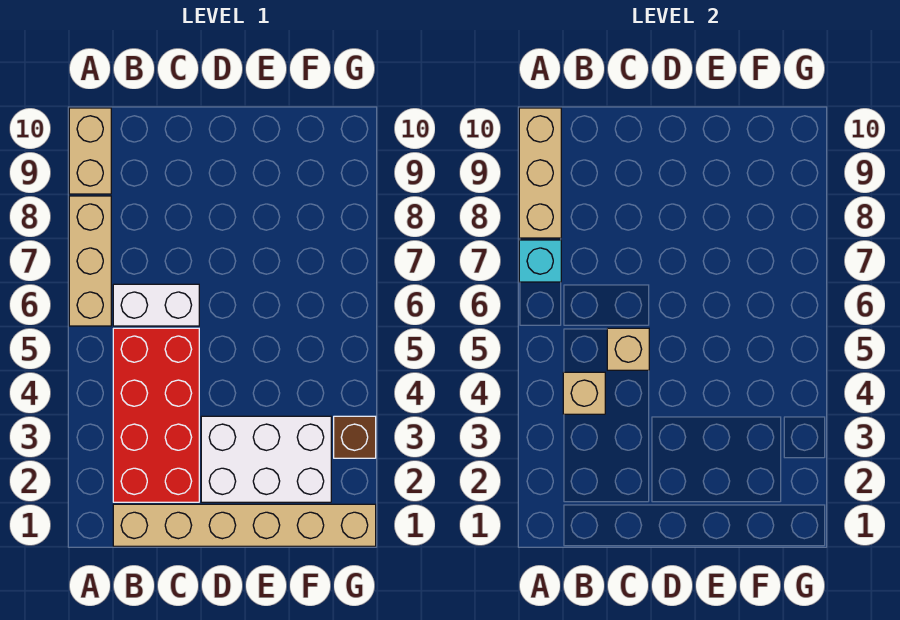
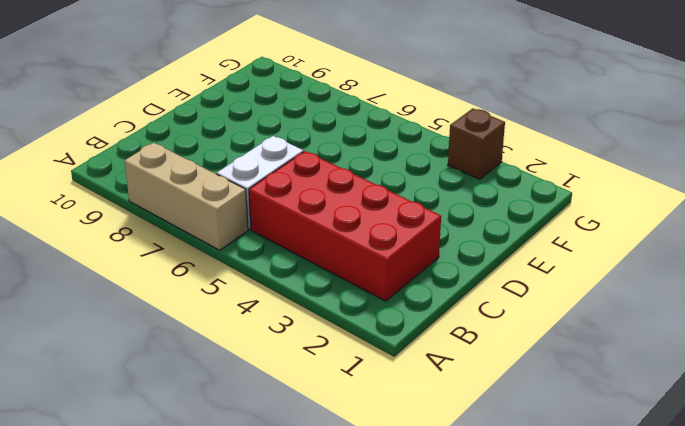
none -> tan 1x2 brick [69,108,111,194]
none -> tan 1x6 brick [113,504,376,546]

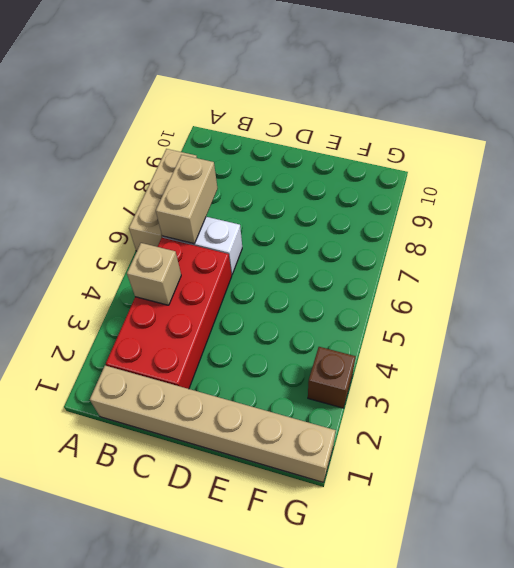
tan 1x2 brick [156,155,218,244] -> tan 1x2 brick moved to [69,108,111,194]
none -> white 2x3 brick [201,416,331,502]
none -> cyan 1x1 brick [519,240,561,282]

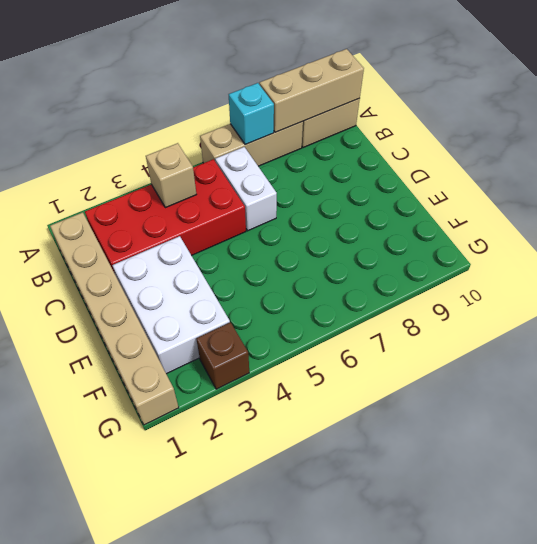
none -> tan 1x1 brick [607,328,649,370]

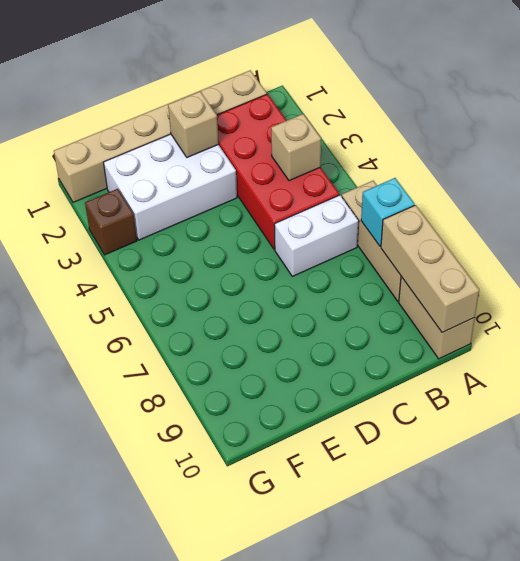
tan 1x1 brick [168,92,219,157] -> tan 1x1 brick moved to [607,328,649,370]

